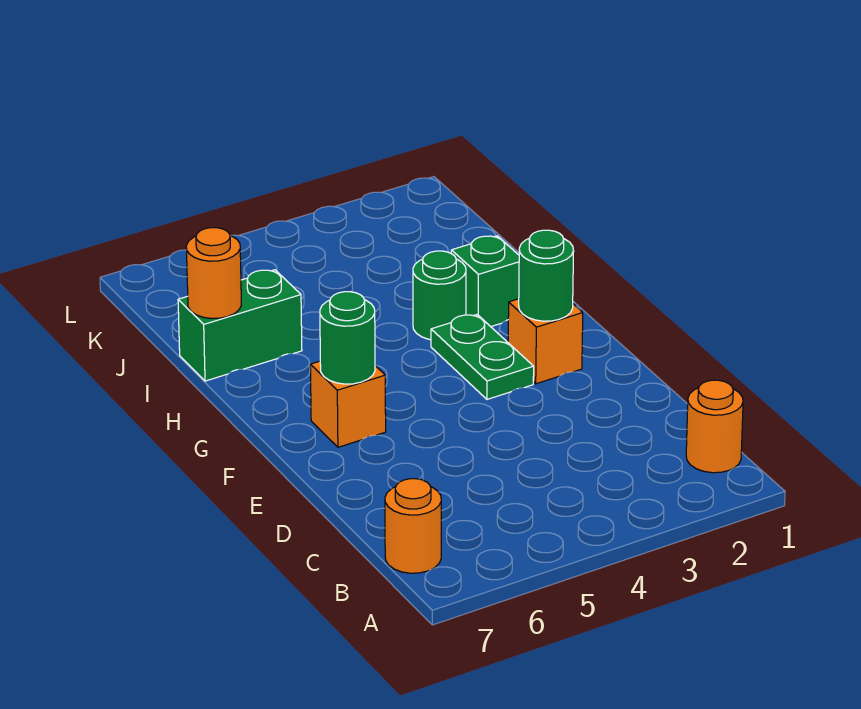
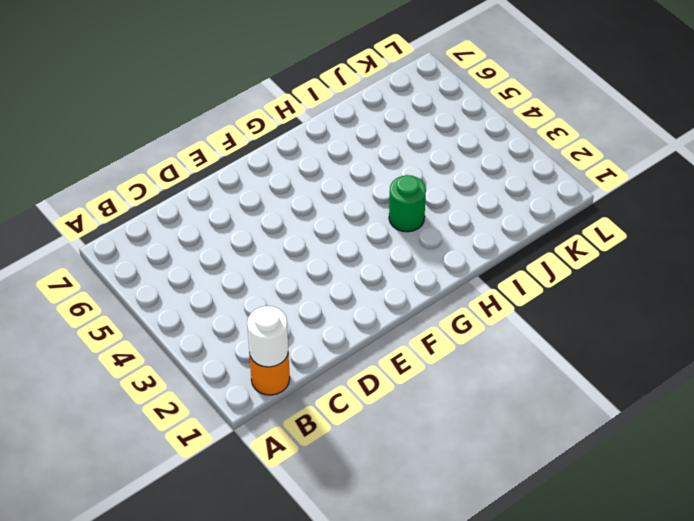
white 1x1 round brick [247,306,288,367] -> none
none -> orange 1x1 round brick [385,479,441,573]
none -> orange 1x1 brick [508,299,583,384]

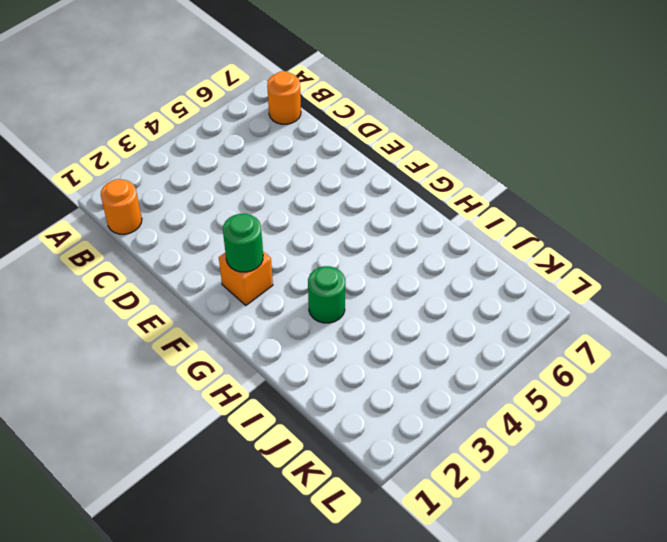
none -> green 1x2 plate [431,315,534,399]
none -> orange 1x1 brick [310,361,386,447]

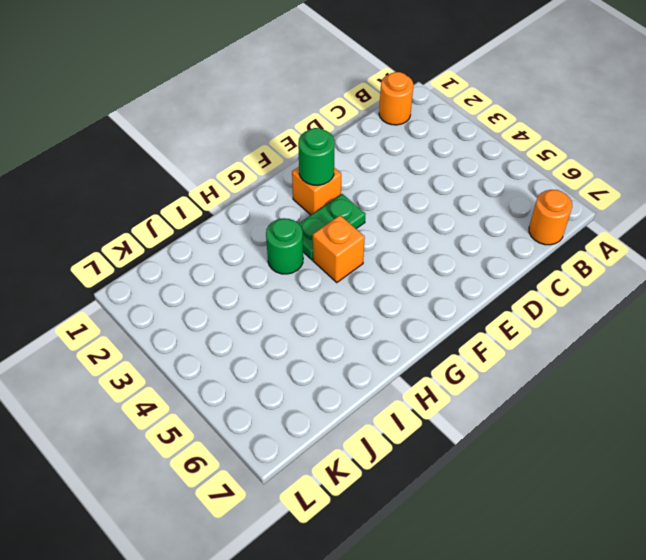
orange 1x1 brick [313,215,365,282] -> orange 1x1 brick moved to [310,361,386,447]
none -> green 1x1 brick [451,236,519,327]
none -> green 1x2 brick [178,270,302,381]

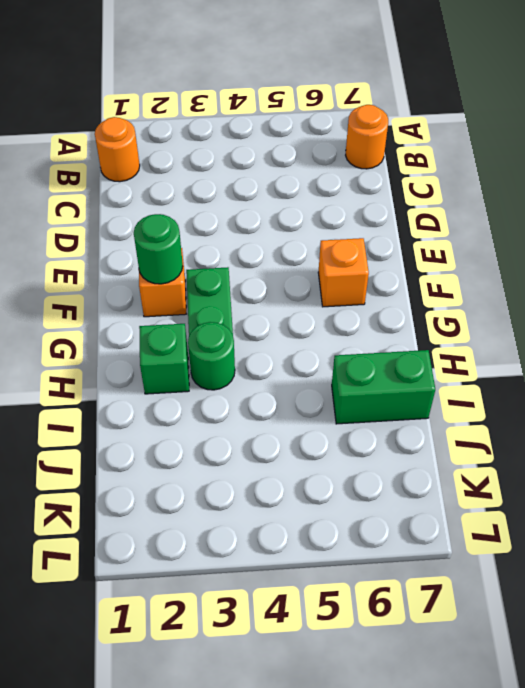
none -> green 1x1 round brick [320,292,375,384]
none -> orange 1x1 round brick [186,228,241,319]

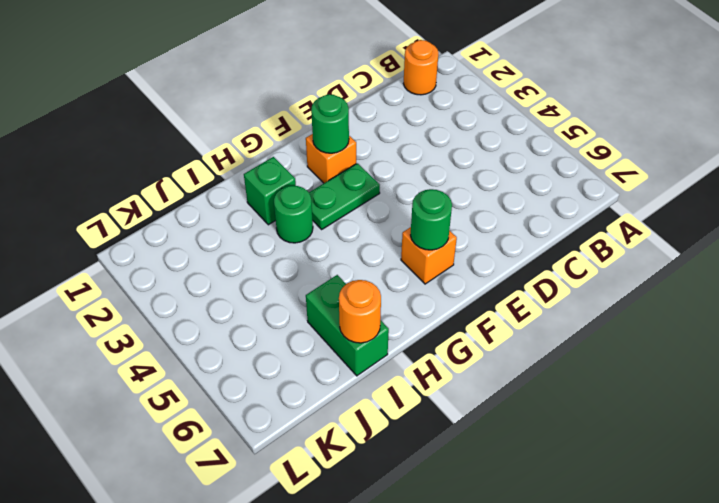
none -> orange 1x1 round brick [385,479,441,573]

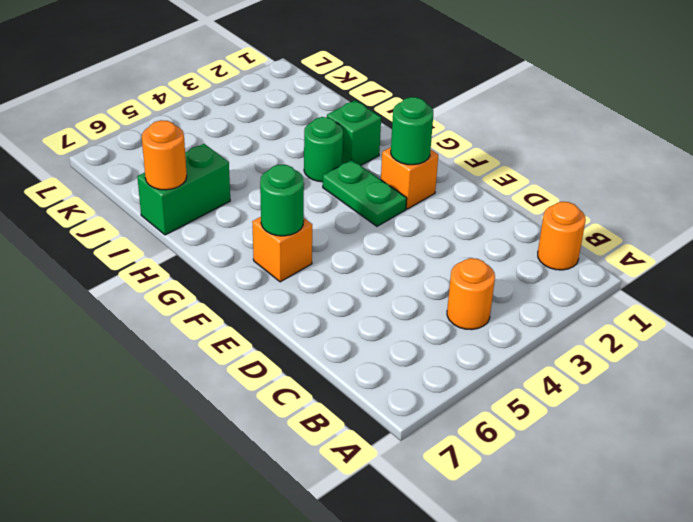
orange 1x1 round brick [447,258,495,330] -> orange 1x1 round brick moved to [385,479,441,573]

